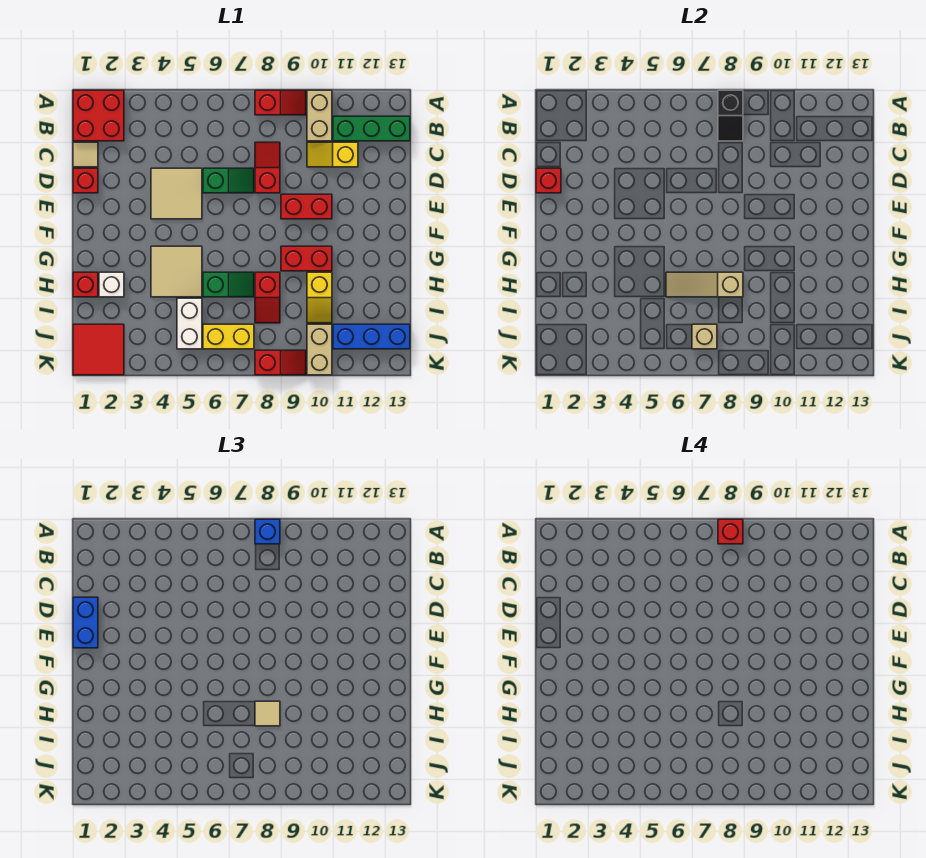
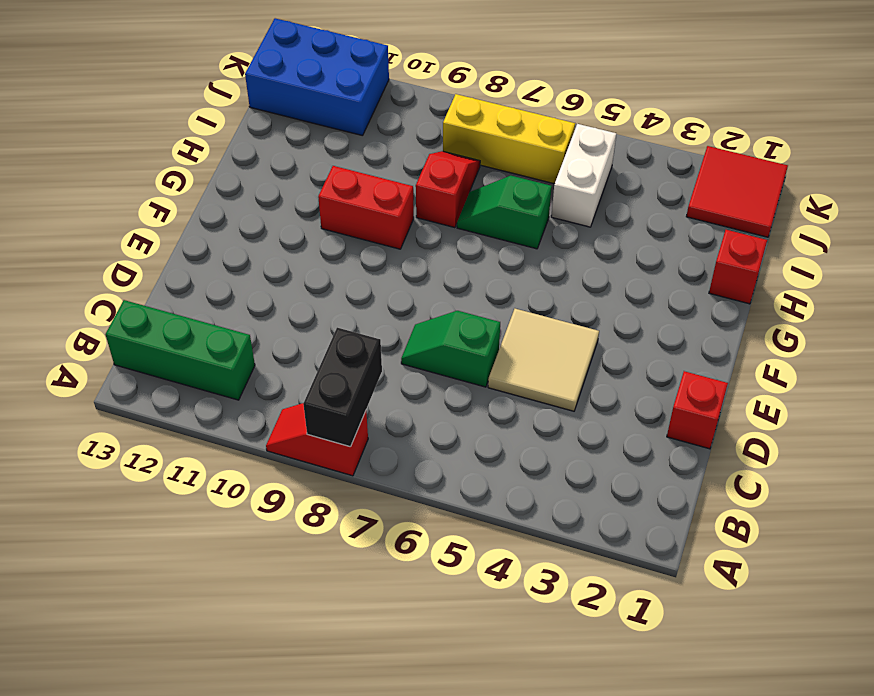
black 1x2 brick [303,328,382,447] -> black 1x2 slope [718,90,743,141]
yellow 1x3 brick [443,94,575,184] -> yellow 1x2 brick [203,324,254,349]
blue 2x3 brick [245,18,389,136] -> blue 1x3 brick [333,324,410,349]
none -> red 2x2 brick [73,90,124,141]
none -> tan 1x2 brick [307,90,332,141]
none -> tan 1x1 tile [73,142,98,167]
none -> red 1x2 slope [255,142,280,193]

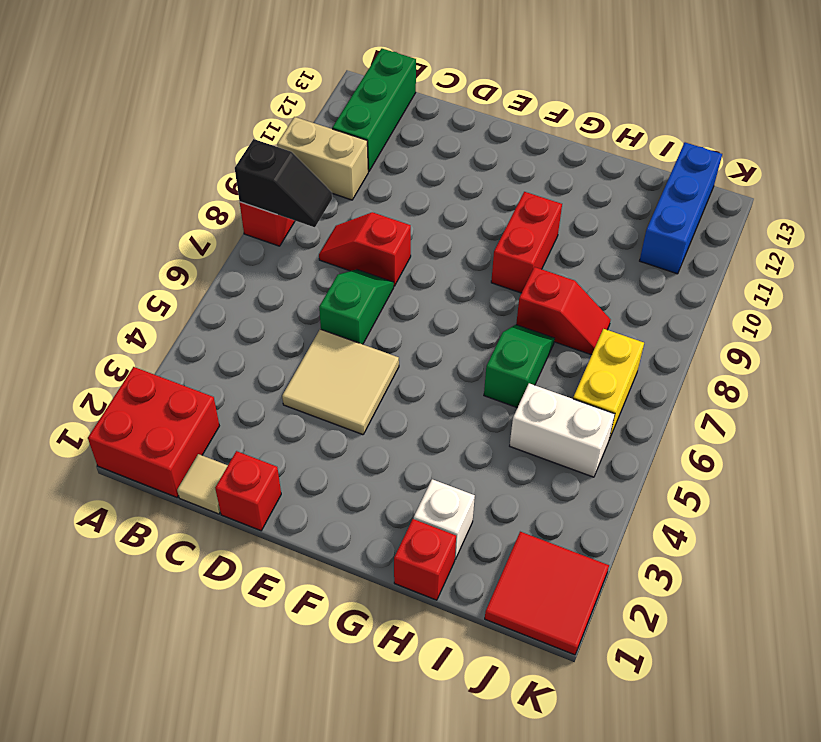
none -> yellow 1x2 slope [307,142,358,167]
none -> red 1x2 brick [281,194,332,219]
none -> tan 2x2 tile [151,246,202,297]
none -> yellow 1x2 slope [307,272,332,323]

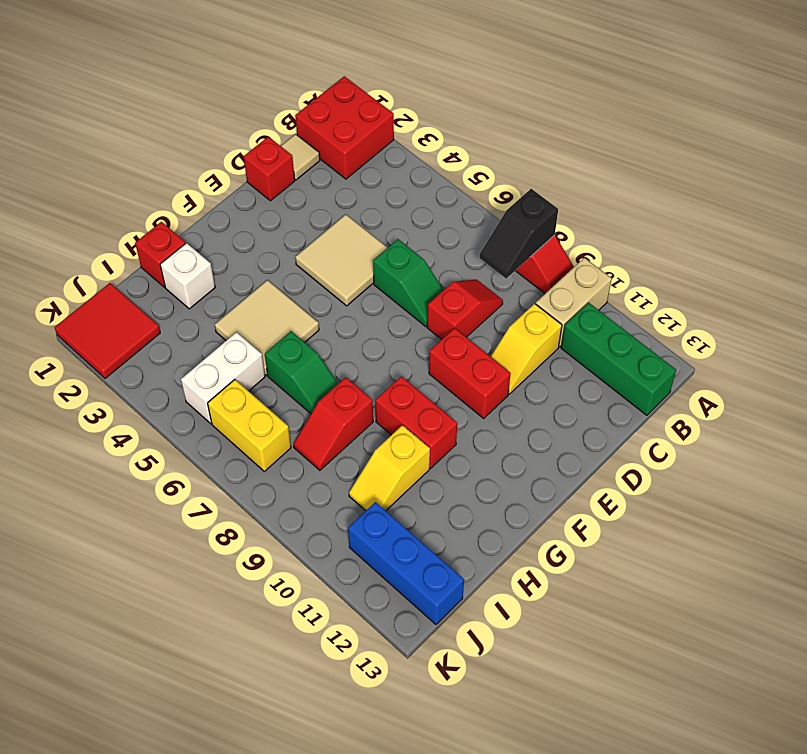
yellow 1x2 slope [491,304,562,394] -> yellow 1x2 slope turned to [307,142,358,167]
none -> tan 1x2 brick [307,324,332,375]
none -> red 1x2 slope [255,350,306,375]
none -> red 1x1 brick [536,168,561,193]
none -> tan 1x3 slope [666,272,743,297]

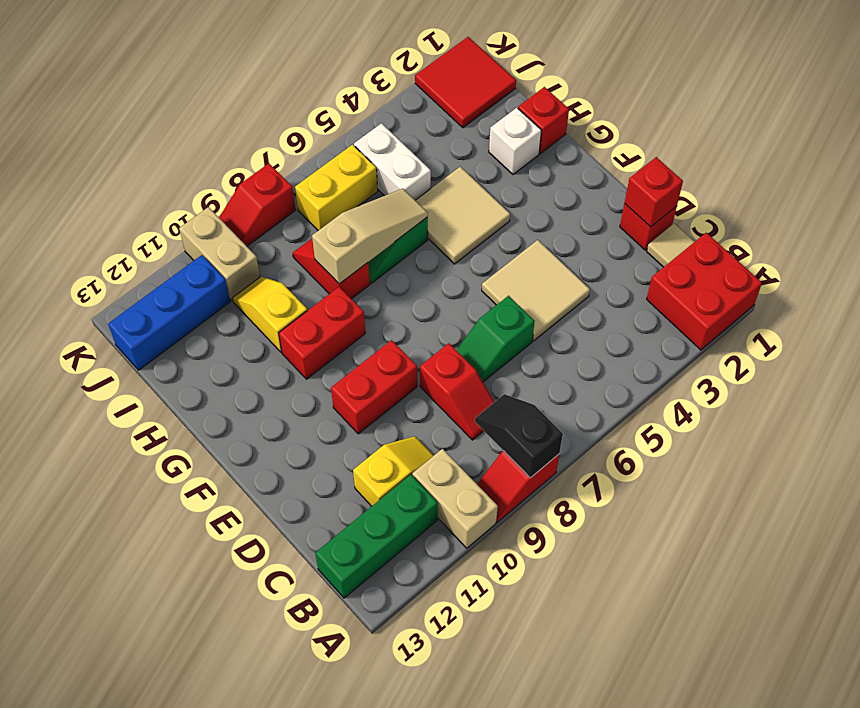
none -> tan 1x1 brick [692,324,717,349]
none -> blue 1x1 brick [255,519,280,544]
none -> blue 1x2 brick [73,597,98,648]
none -> tan 1x1 tile [255,701,280,726]

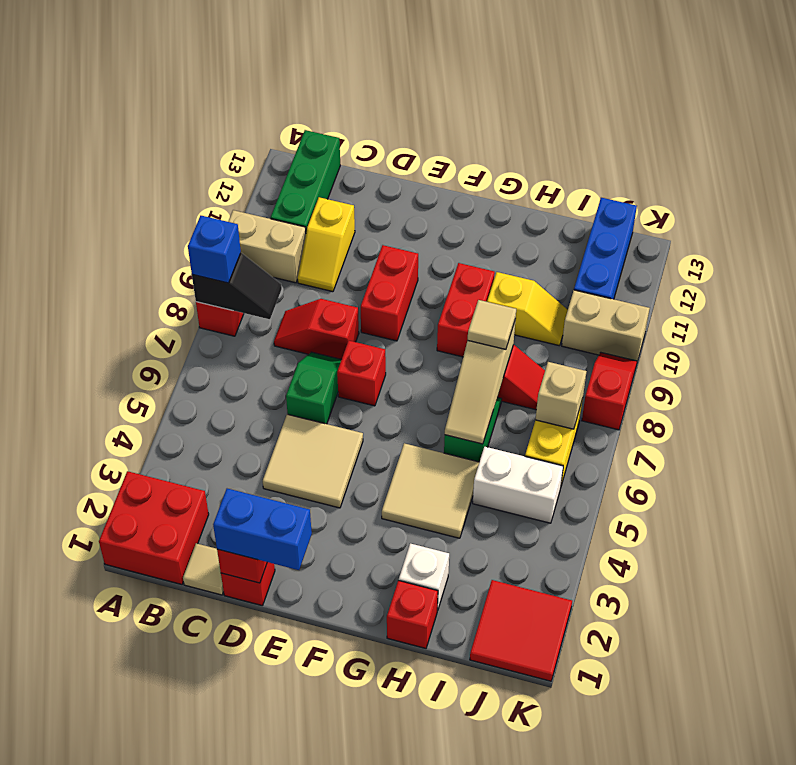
red 1x1 brick [337,341,386,406] -> red 1x1 brick moved to [718,519,743,544]

